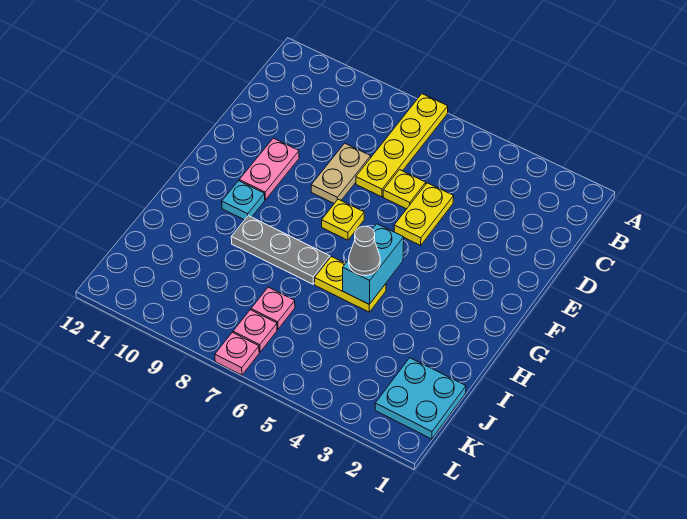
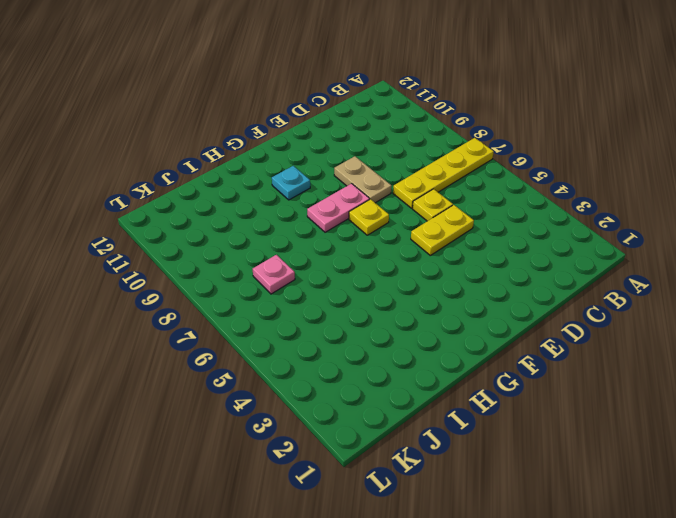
tan 1x2 plate [334,156,392,203] -> tan 1x2 plate turned to [311,143,371,203]
pink 1x2 plate [307,184,370,232] -> pink 1x2 plate moved to [239,138,299,200]
none -> yellow 1x2 plate [315,257,386,312]
none -> grey 1x3 plate [231,216,330,284]
none -> cyan 2x2 plate [375,358,466,439]

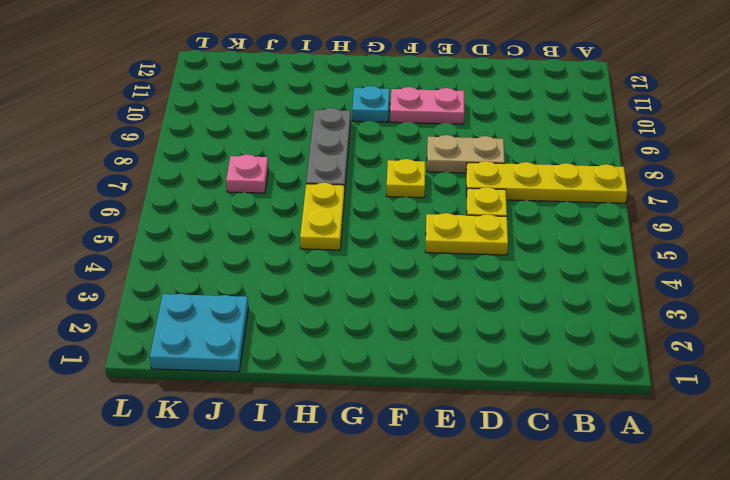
none -> pink 1x1 plate [233,310,277,352]
none -> pink 1x1 plate [215,332,259,375]
none -> cyan 1x2 brick [343,224,404,304]

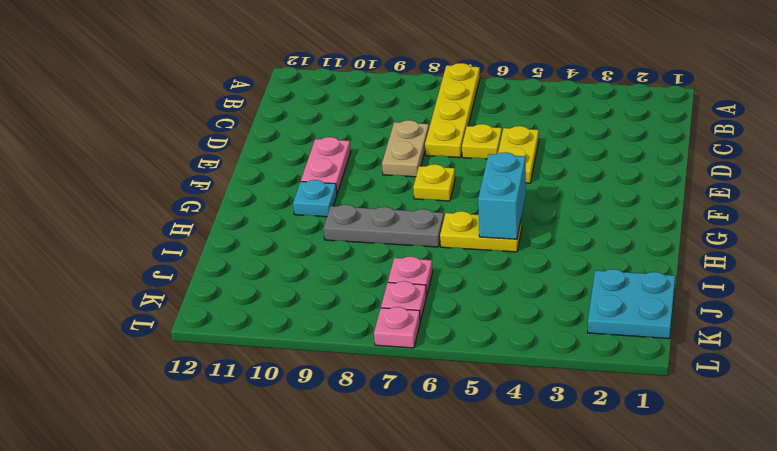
none -> grey 1x1 cone [349,226,380,276]

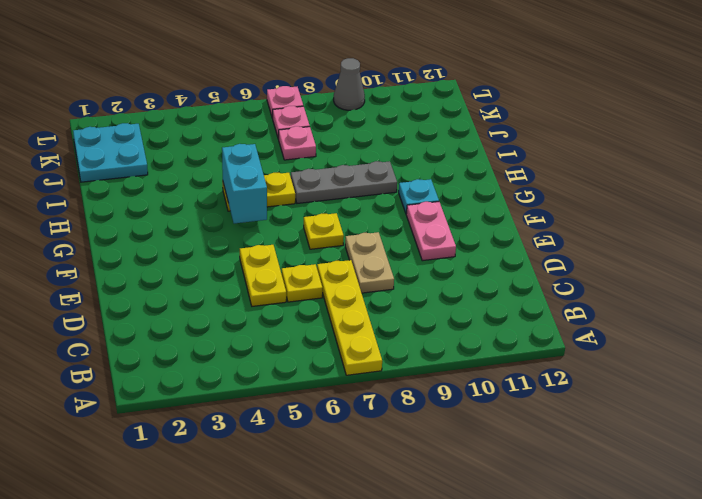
grey 1x1 cone [334,58,365,110] -> grey 1x1 cone moved to [349,226,380,276]

